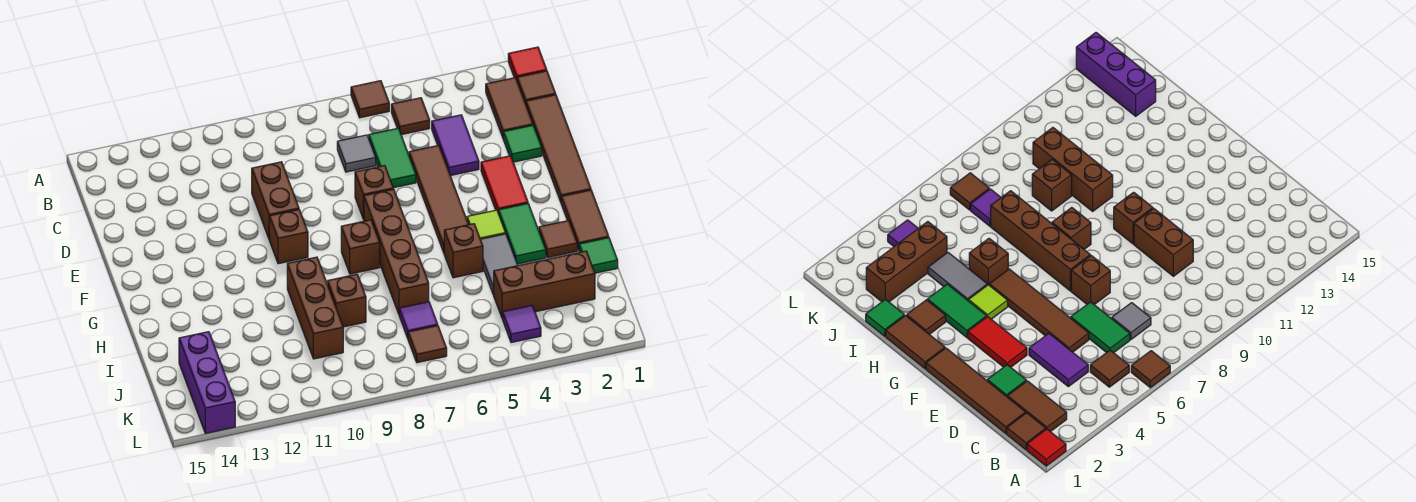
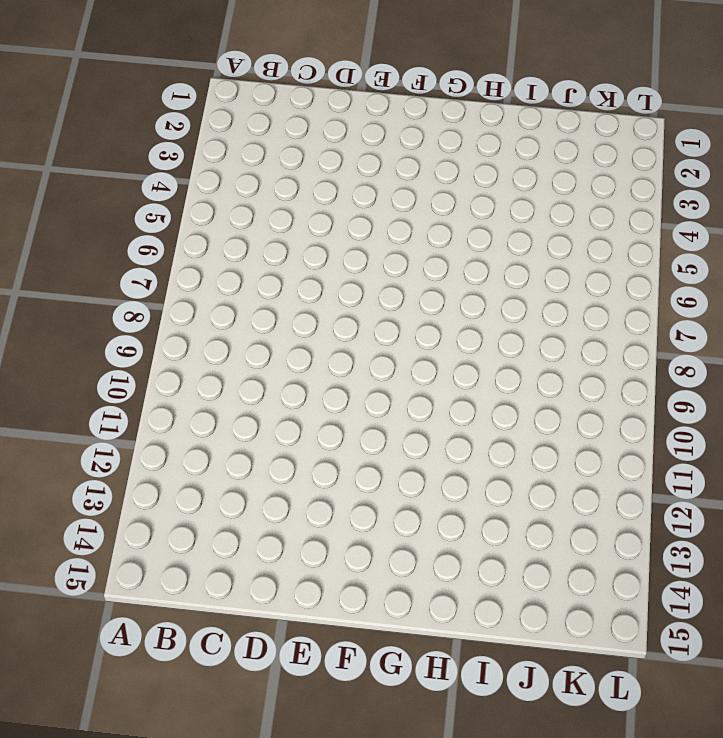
none -> red 1x1 tile [508,47,547,79]
none -> brown 1x1 tile [351,81,389,118]
none -> brown 1x1 tile [517,71,556,104]
none -> brown 1x2 tile [486,78,533,137]

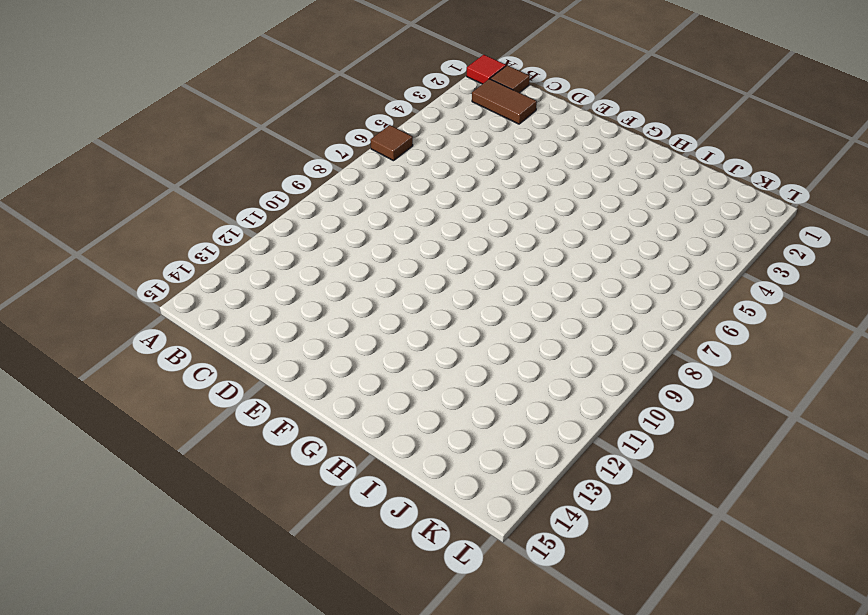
none -> brown 1x1 tile [391,98,430,135]
none -> brown 1x4 tile [526,95,591,202]
none -> purple 1x2 tile [432,115,479,176]
none -> green 1x2 tile [369,128,416,188]

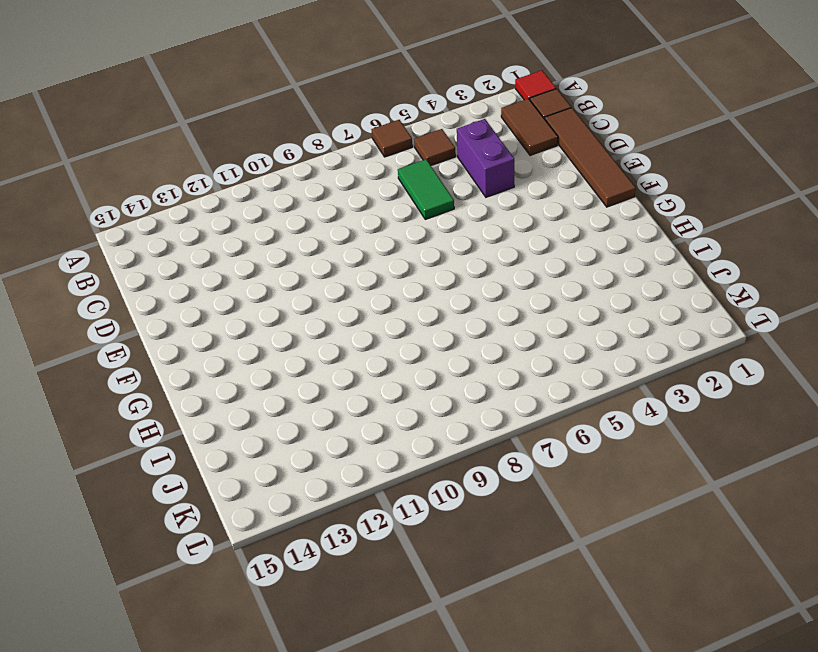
purple 1x2 brick [457,119,514,197] -> purple 1x2 tile [432,115,479,176]
none -> grey 1x1 tile [337,135,376,172]
none -> green 1x1 tile [503,125,542,162]
none -> brown 1x4 tile [409,145,468,253]
none -> brown 1x2 brick [252,162,299,238]

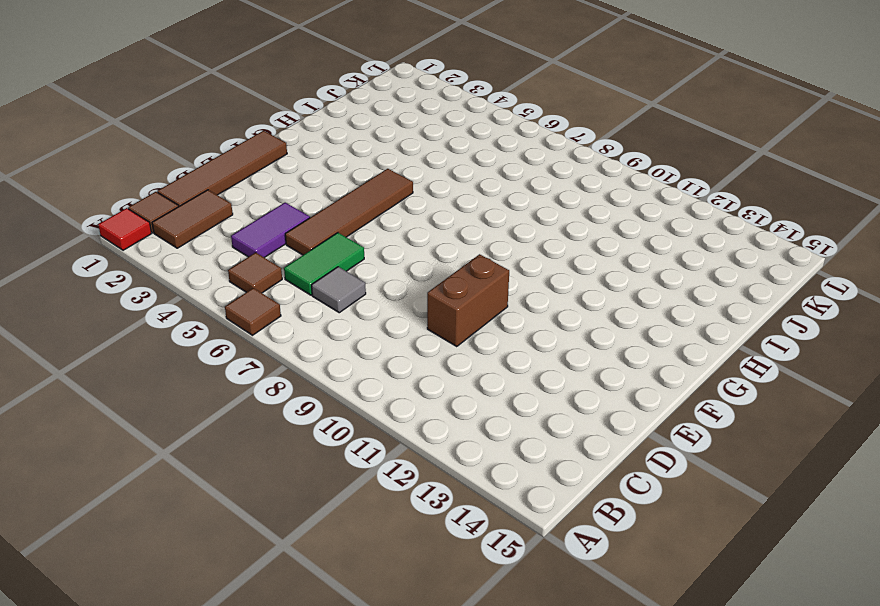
none -> green 1x1 tile [503,125,542,162]
none -> red 1x2 tile [481,156,528,214]
none -> brown 1x1 brick [355,166,393,220]
none -> brown 1x4 brick [364,189,429,314]

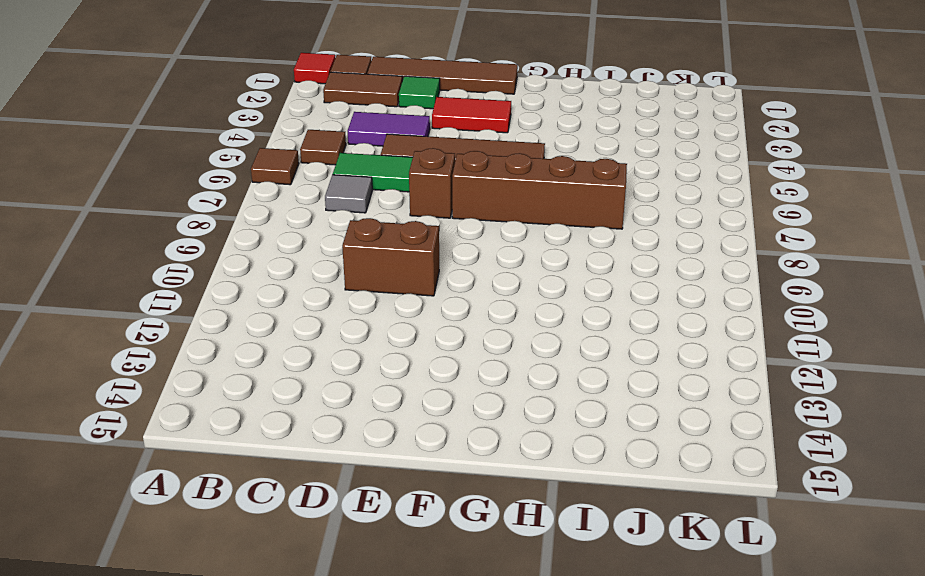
none -> brown 1x1 brick [269,210,308,264]
none -> brown 1x2 tile [561,190,609,250]
none -> green 1x2 tile [499,204,546,264]
none -> lime 1x1 tile [467,210,505,239]

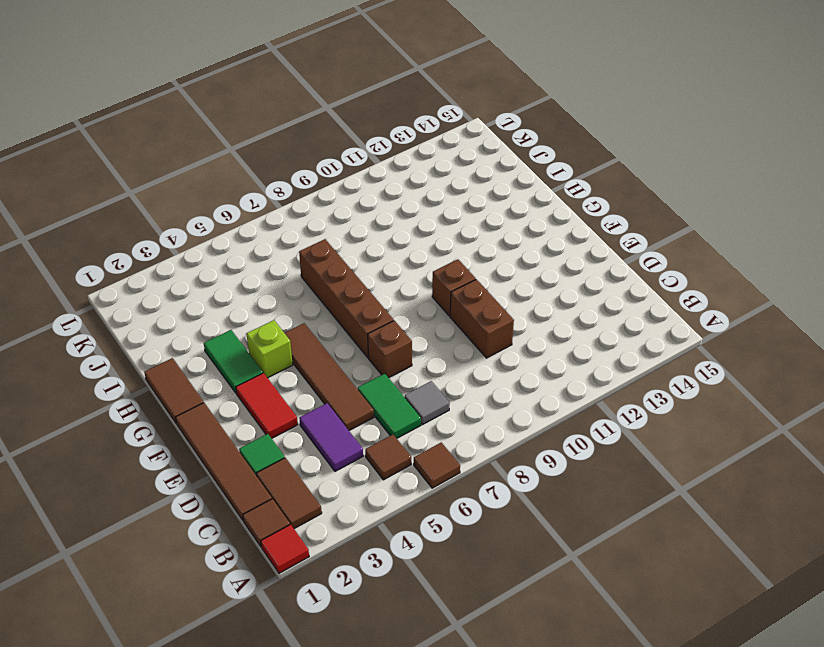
lime 1x1 brick [246,320,293,378] -> lime 1x1 tile [467,210,505,239]
none -> brown 1x1 brick [341,220,380,274]
none -> brown 1x1 tile [539,221,577,258]
none -> grey 1x2 tile [481,234,518,295]
none -> brown 1x1 brick [444,224,483,278]

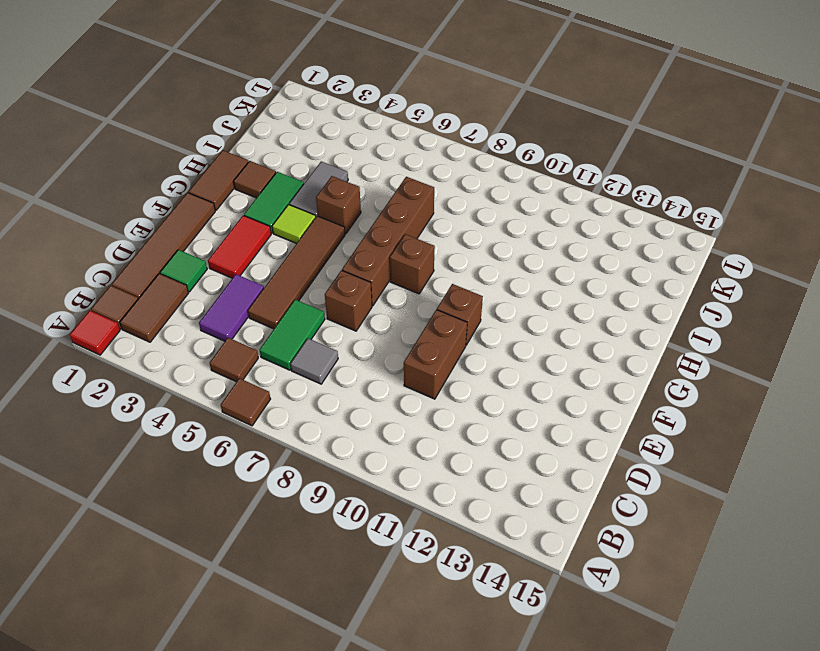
none -> brown 1x3 brick [287,257,343,359]
none -> green 1x1 tile [579,238,618,273]
none -> brown 1x1 brick [328,274,366,327]
none -> brown 1x3 brick [494,251,595,319]

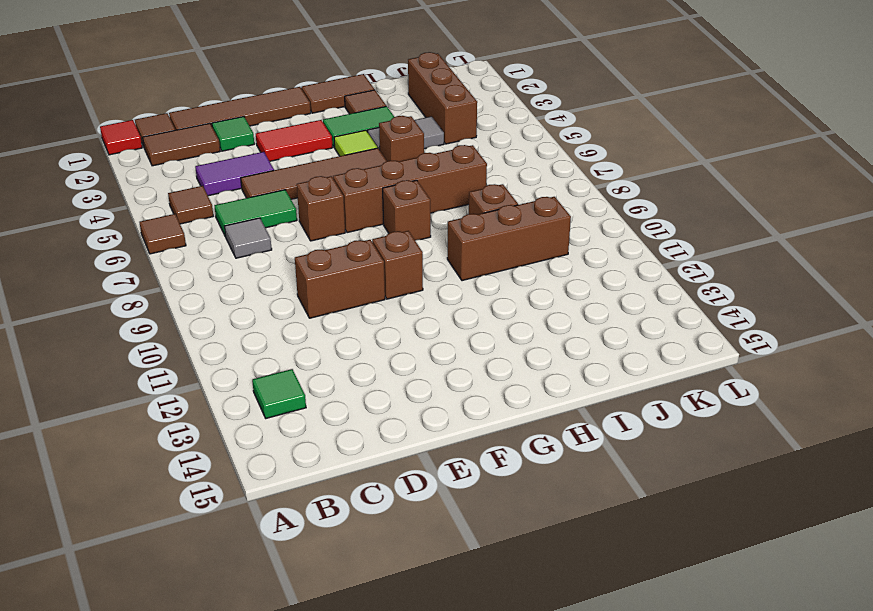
green 1x1 tile [252,369,306,418] -> green 1x1 tile moved to [579,238,618,273]
none -> purple 1x1 tile [399,302,438,338]
none -> purple 1x3 brick [179,332,235,433]
none -> purple 1x1 tile [503,306,541,343]
none -> brown 1x1 tile [408,326,447,363]

